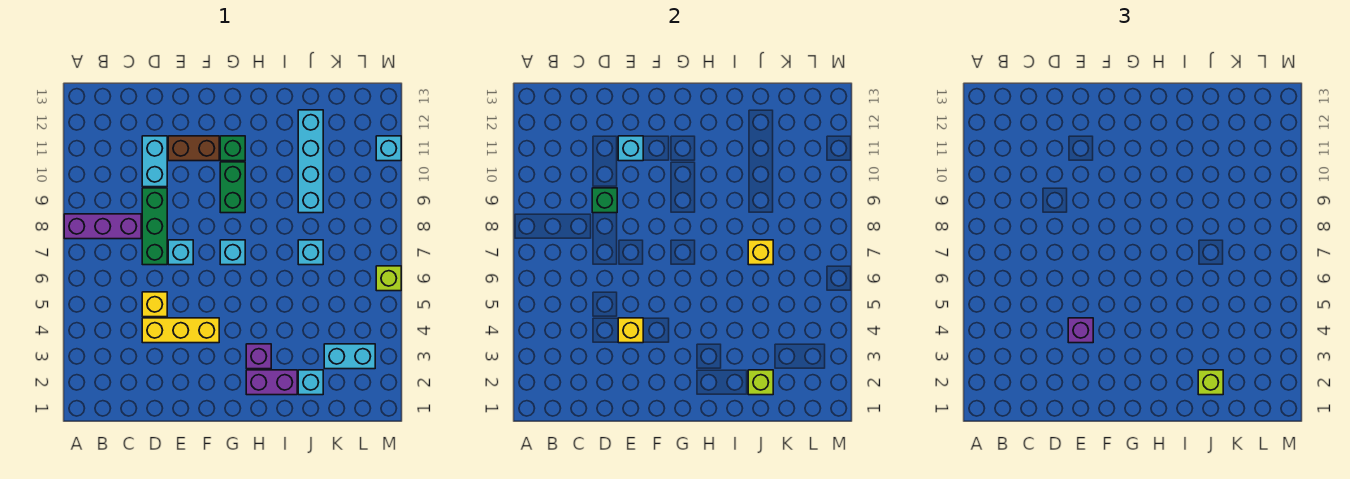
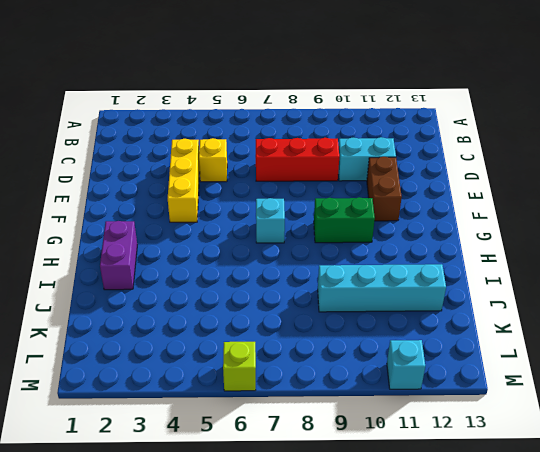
red 1x3 brick [256,138,339,181] -> green 1x3 brick [142,188,167,265]
none -> purple 1x3 brick [64,214,141,239]
none -> cyan 1x1 brick [168,240,193,265]
none -> green 1x1 brick [220,136,245,161]

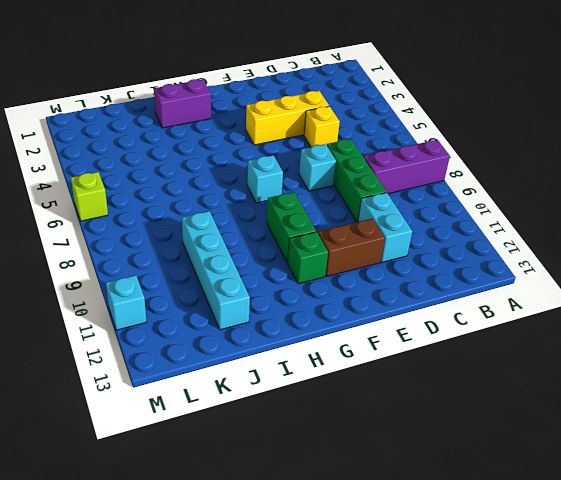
none -> purple 1x1 brick [246,344,271,369]
none -> cyan 1x1 brick [298,370,323,395]
none -> cyan 1x1 brick [298,240,323,265]

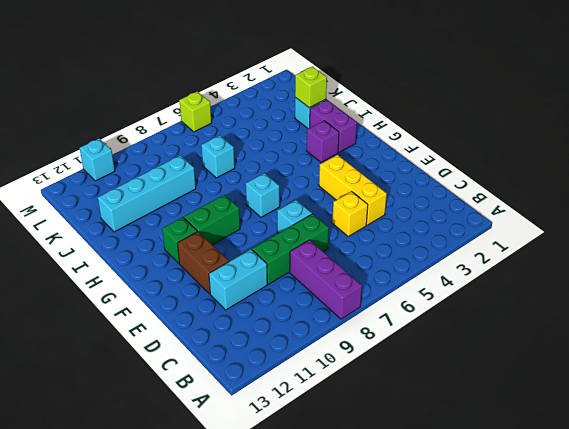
none -> cyan 1x2 brick [324,344,375,369]
none -> green 1x1 brick [592,188,617,213]
none -> yellow 1x1 brick [618,318,643,343]

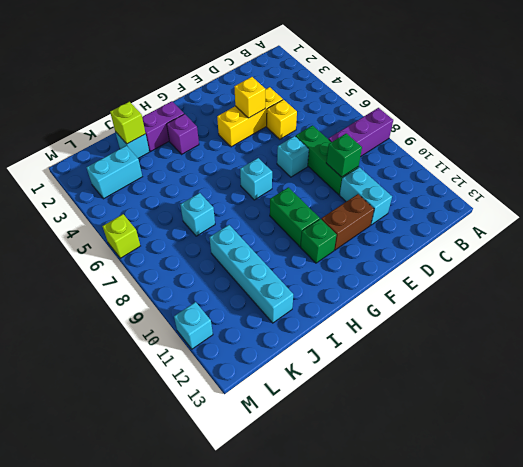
none -> cyan 1x1 brick [618,136,643,161]
none -> yellow 1x1 brick [748,240,773,265]
none -> purple 1x1 brick [1068,318,1093,343]

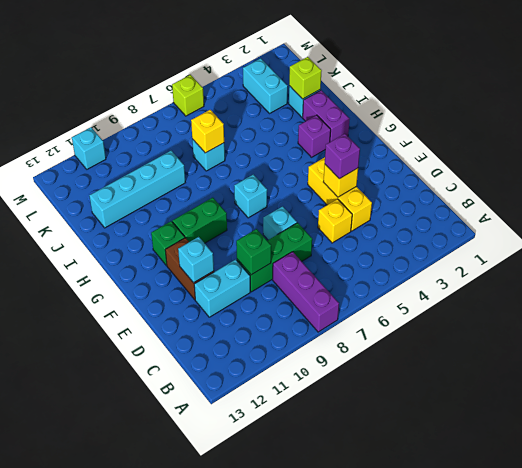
none -> lime 1x1 brick [1198,370,1223,395]

